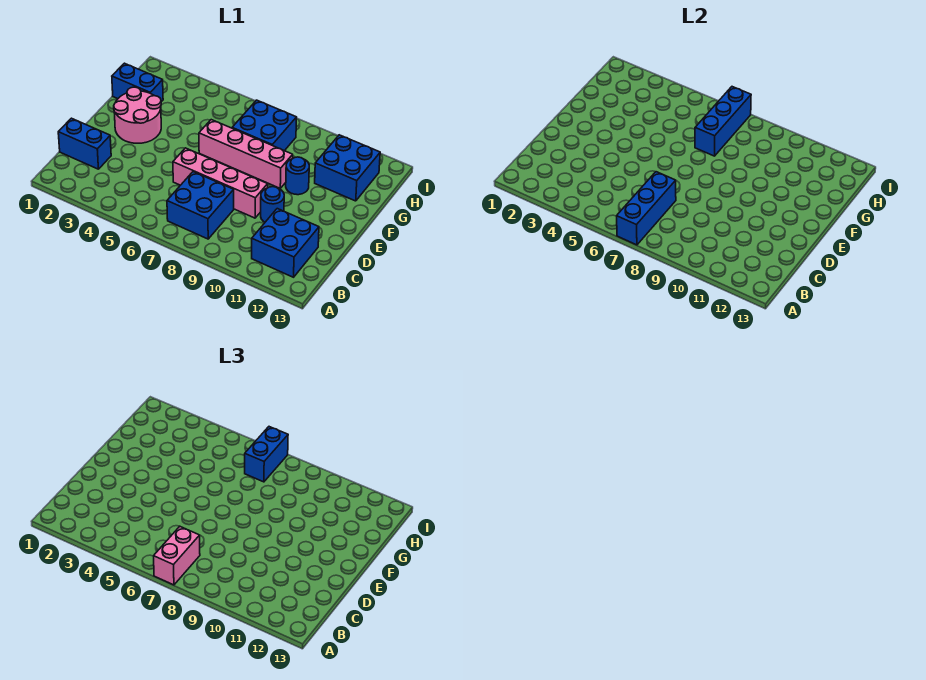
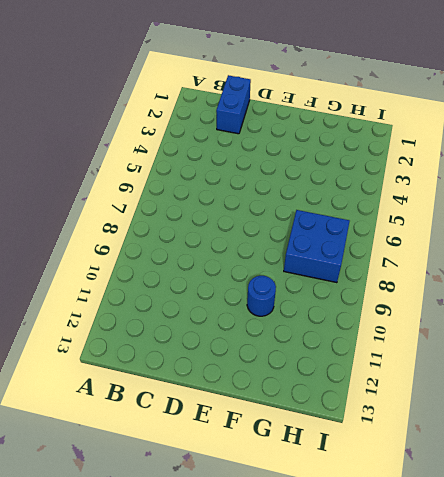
none -> blue 2x2 brick [167,172,234,239]
none -> blue 2x2 brick [252,209,319,277]
none -> pink 1x4 brick [173,148,268,218]

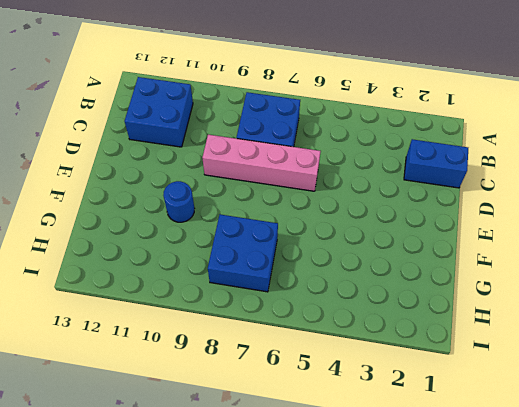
none -> blue 1x1 round brick [261,187,284,222]
none -> pink 2x2 round brick [114,87,161,143]
none -> pink 1x4 brick [199,120,293,188]

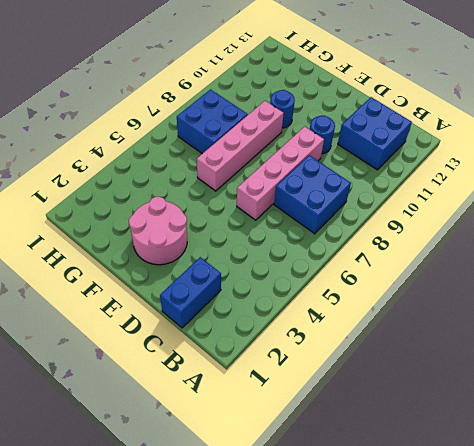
none -> blue 1x2 brick [112,63,163,102]
none -> blue 2x2 brick [315,135,380,201]
none -> blue 1x3 brick [617,172,676,245]

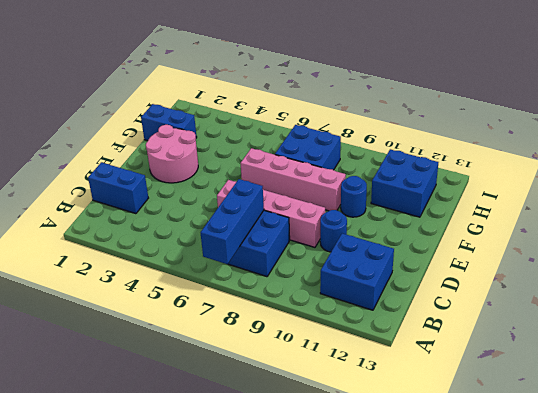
none -> blue 1x3 brick [695,87,751,156]
none -> pink 1x2 brick [154,526,200,585]
none -> blue 1x2 brick [245,427,288,482]

